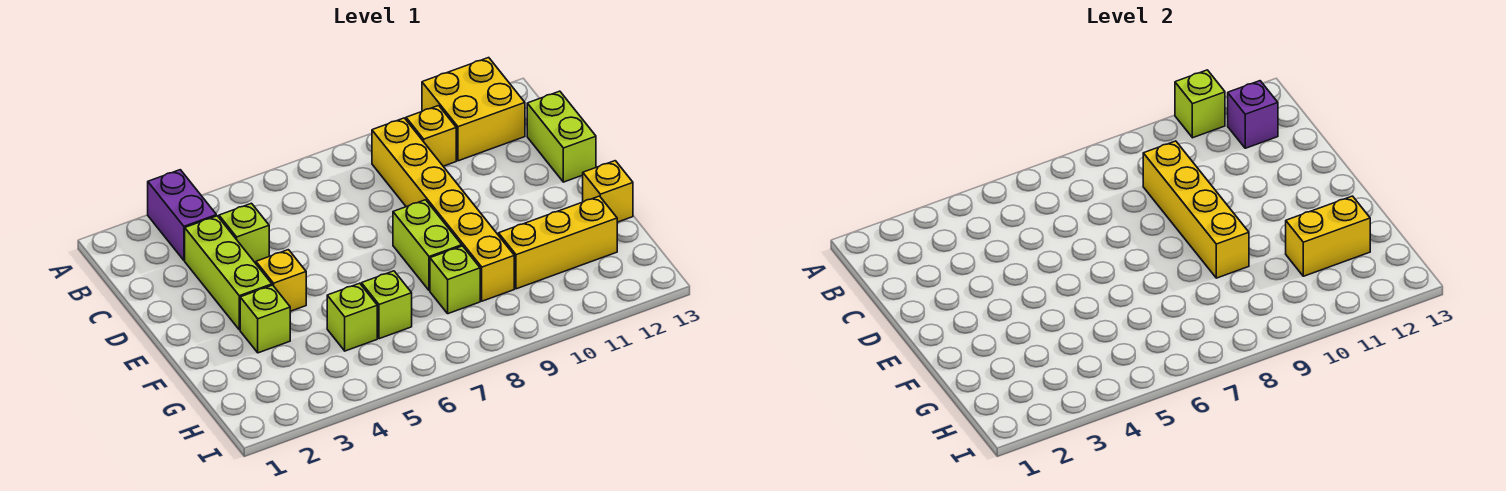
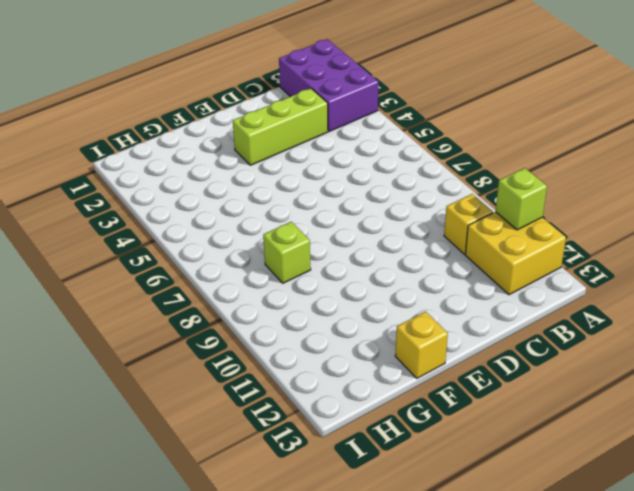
purple 2x3 brick [279,39,379,132] -> purple 1x2 brick [148,170,216,260]
none -> yellow 1x6 brick [372,118,514,301]
none -> lime 1x1 brick [219,203,269,263]
none -> lime 1x2 brick [527,91,596,182]

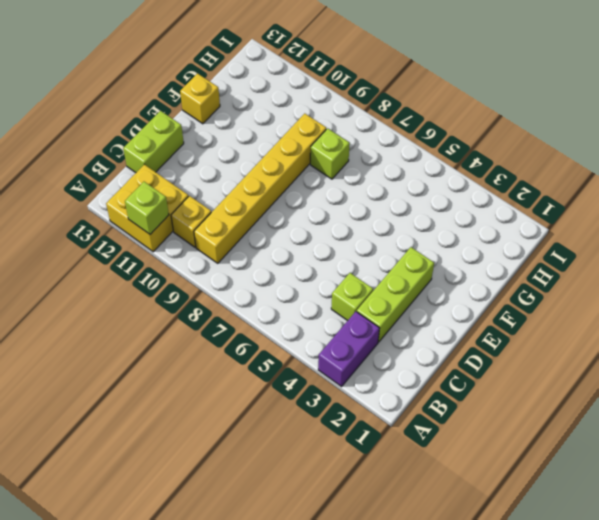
none -> yellow 1x1 brick [256,250,306,311]
none -> lime 1x2 brick [393,200,462,291]
none -> lime 1x1 brick [240,285,290,353]

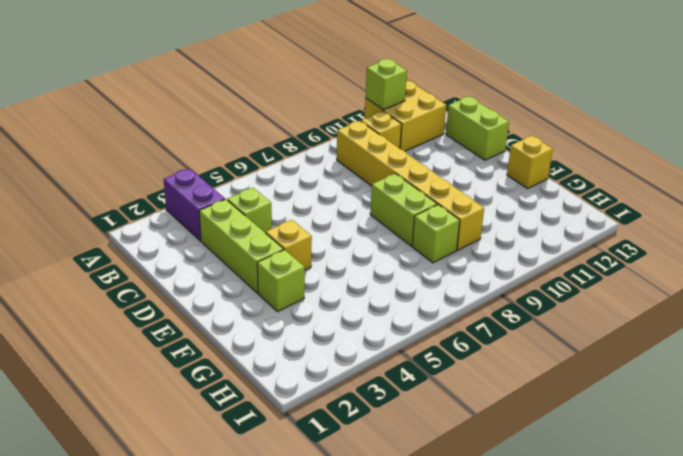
none -> lime 1x1 brick [327,283,377,351]
none -> lime 1x1 brick [361,271,412,339]
none -> yellow 1x3 brick [499,196,617,289]

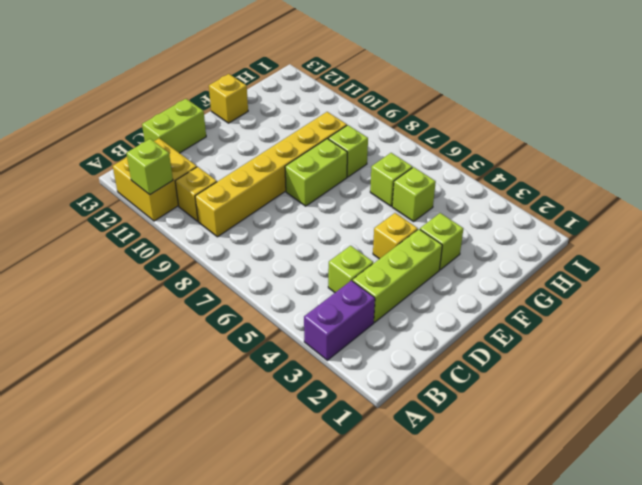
none -> yellow 1x3 brick [499,196,617,289]
none -> purple 1x1 brick [1228,81,1278,148]
none -> yellow 1x4 brick [1143,141,1249,278]

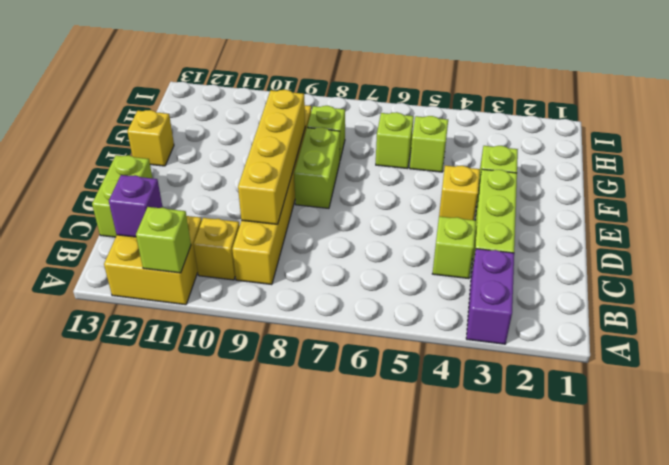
none -> yellow 1x3 brick [499,196,617,289]
none -> yellow 1x2 brick [1286,196,1370,276]

